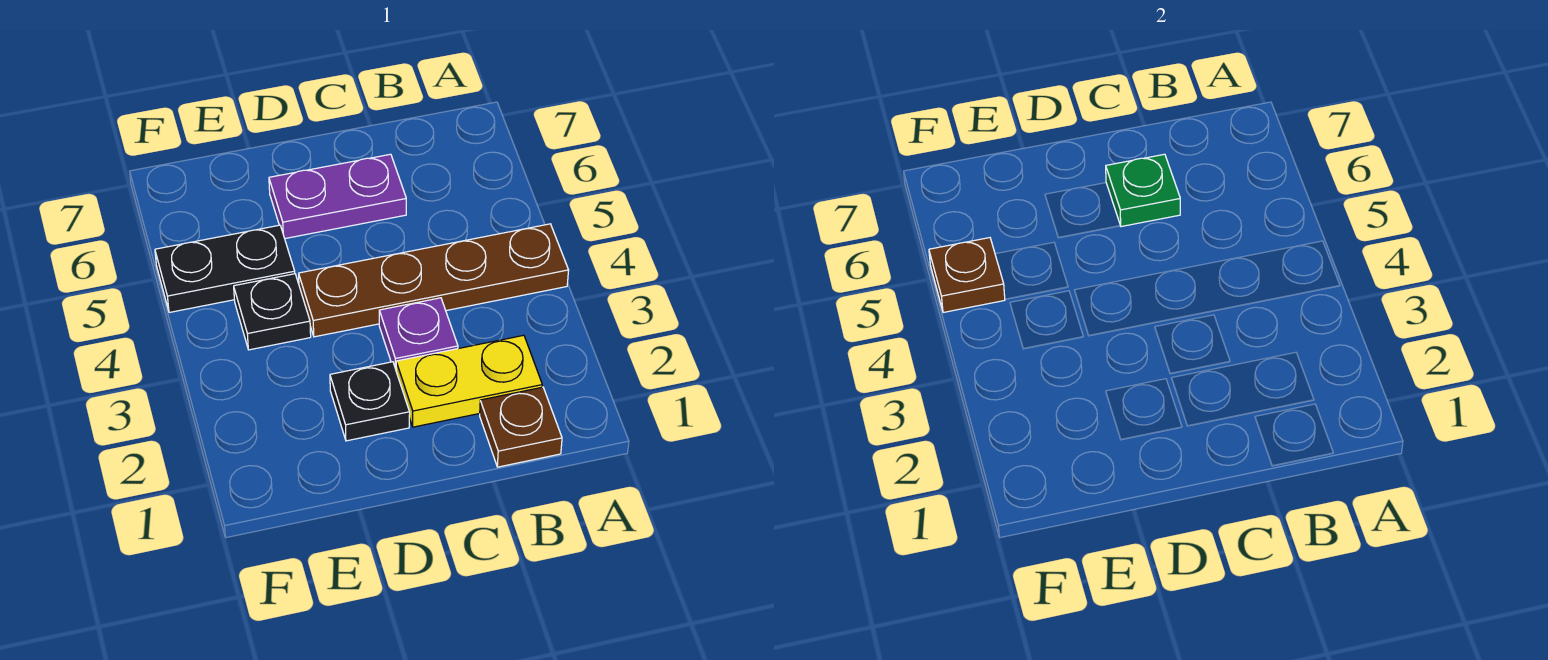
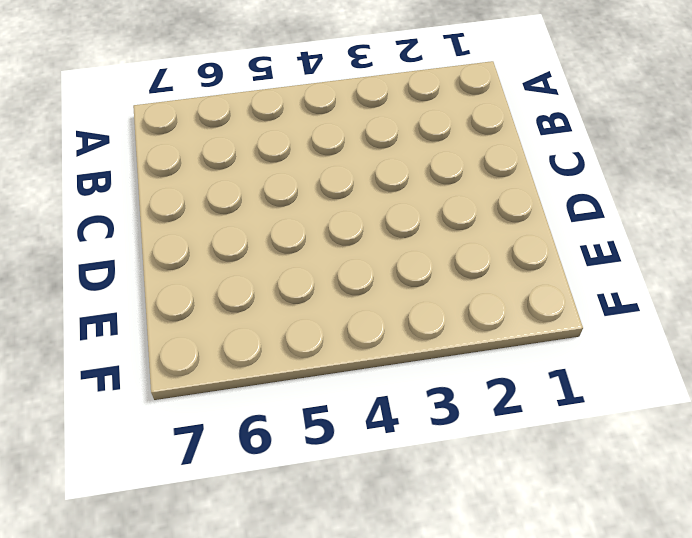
none -> brown 1x4 plate [299,224,569,337]
none -> brown 1x1 plate [480,387,562,467]

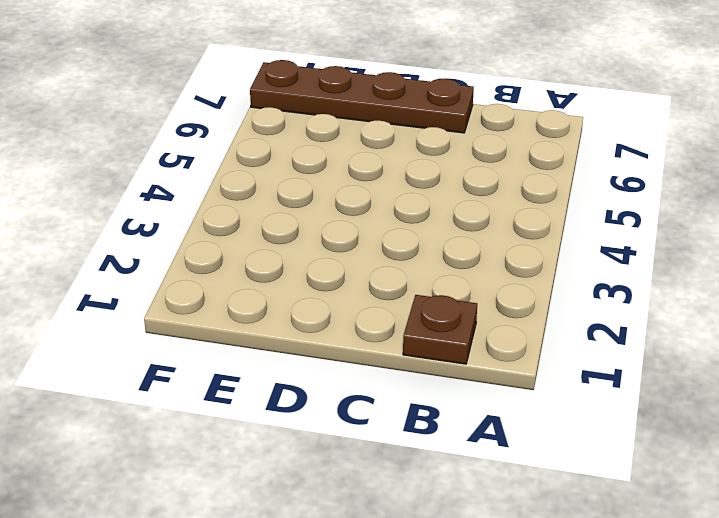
brown 1x4 plate [250,60,474,133] -> brown 1x4 plate moved to [299,224,569,337]
none -> yellow 1x2 plate [396,335,542,427]
none -> purple 1x1 plate [379,298,458,369]

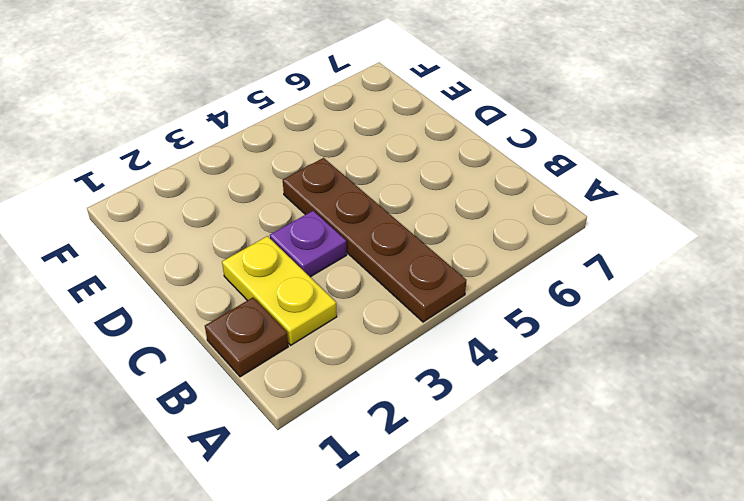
none -> purple 1x2 plate [269,154,406,238]
none -> black 1x1 plate [330,362,410,441]

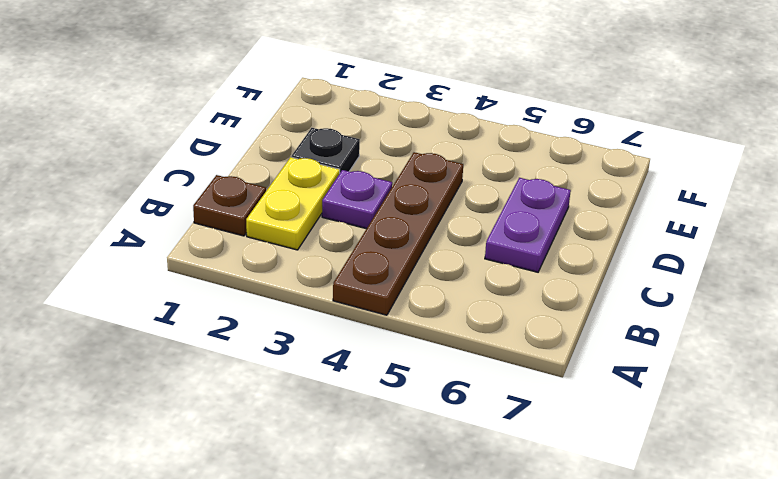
none -> black 1x1 plate [234,274,311,350]
none -> black 1x2 plate [155,225,295,312]

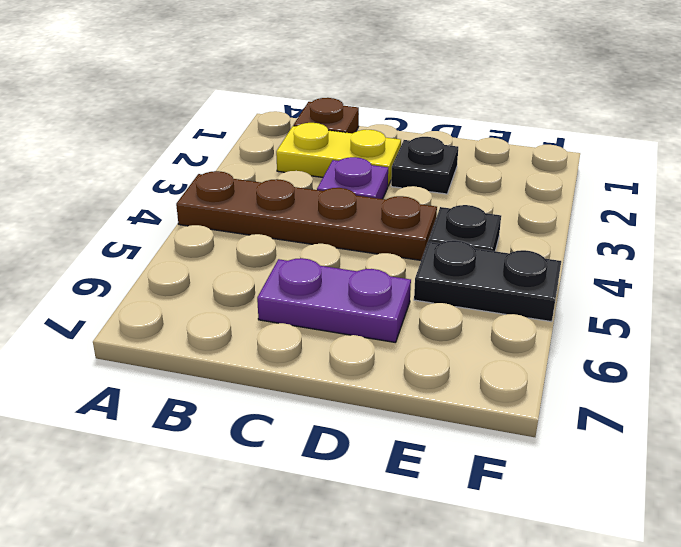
none -> green 1x1 plate [1106,154,1180,227]
none -> brown 1x1 plate [929,238,1005,312]

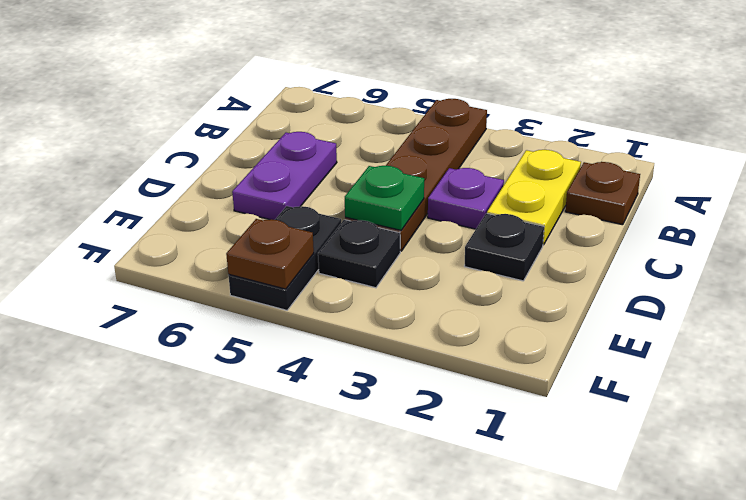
green 1x1 plate [345,166,424,230] -> green 1x1 plate moved to [1106,154,1180,227]

